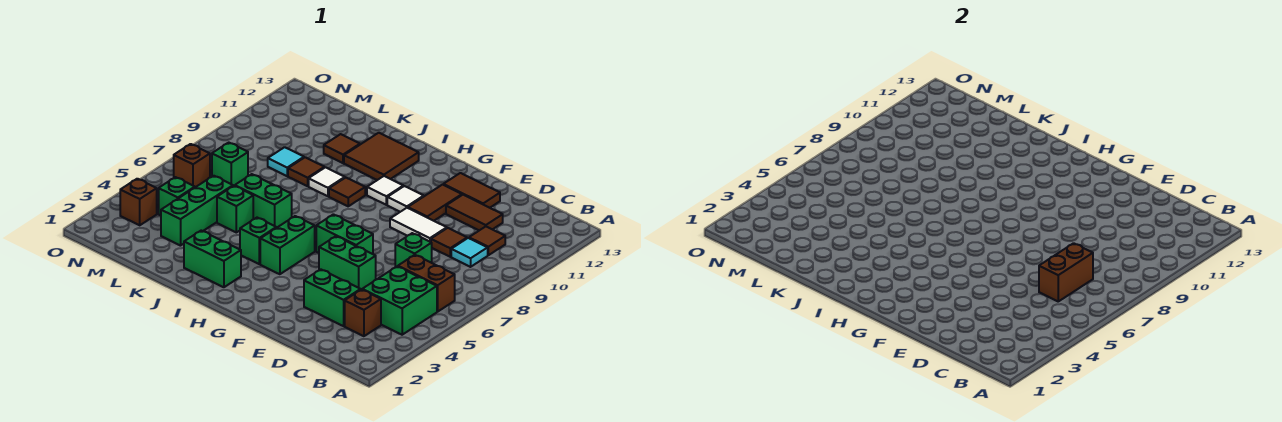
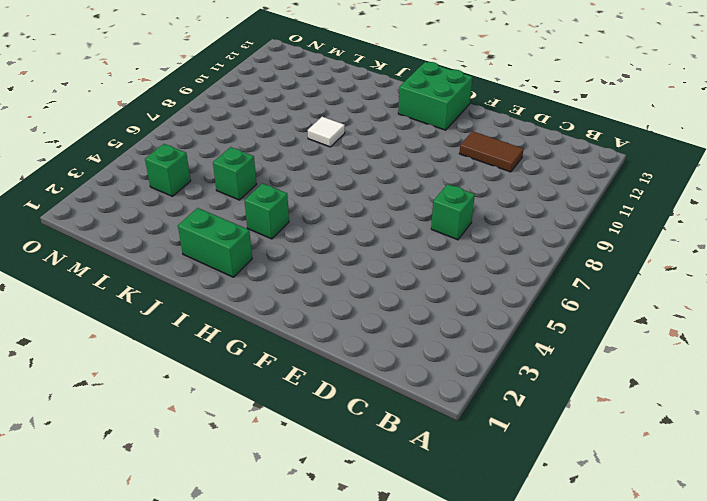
green 2x2 brick [398,62,472,130] -> green 2x2 brick moved to [362,266,437,335]
none -> brown 1x2 brick [398,255,455,312]
none -> brown 1x1 brick [345,290,381,336]
none -> cyan 1x1 tile [451,238,488,267]
none -> brown 1x1 tile [469,227,505,255]

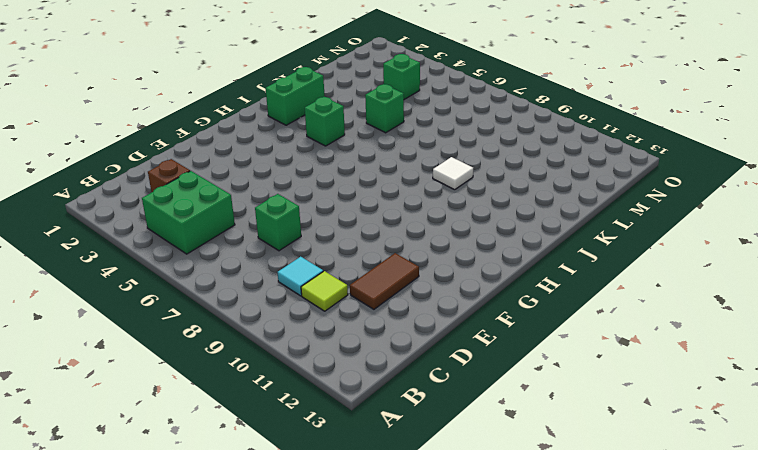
lime 1x1 tile [301,271,348,311] -> brown 1x1 tile [469,227,505,255]
none -> brown 1x2 brick [398,255,455,312]
none -> green 1x2 brick [304,269,361,326]
none -> brown 1x1 tile [431,228,467,257]
none -> green 1x2 brick [319,236,376,290]

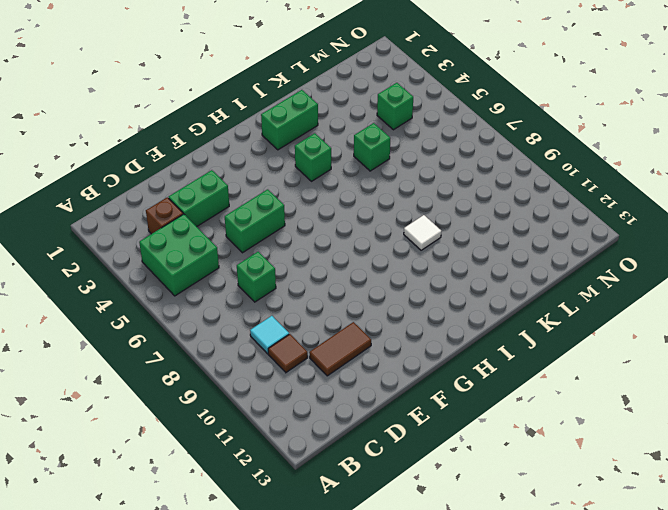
none -> brown 1x2 brick [398,255,455,312]
none -> brown 1x1 tile [431,228,467,257]
none -> white 1x2 tile [390,208,447,242]
none -> brown 1x2 tile [443,173,500,208]

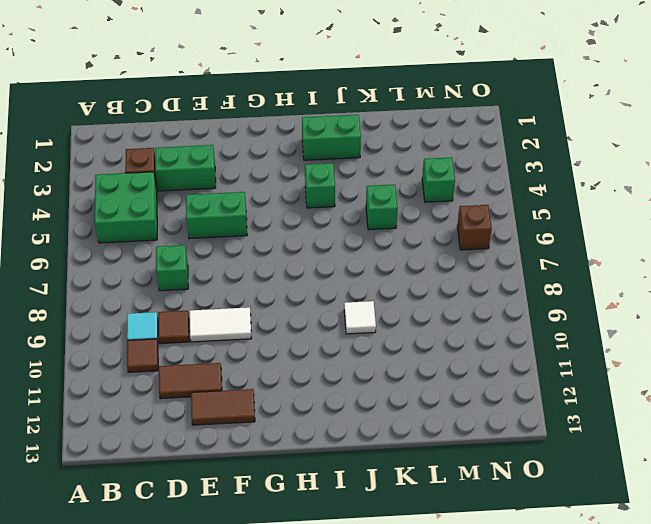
none -> brown 1x2 brick [398,255,455,312]
none -> green 1x2 brick [316,214,373,254]
none -> brown 1x2 tile [408,185,462,221]
none -> white 1x1 tile [387,186,424,212]

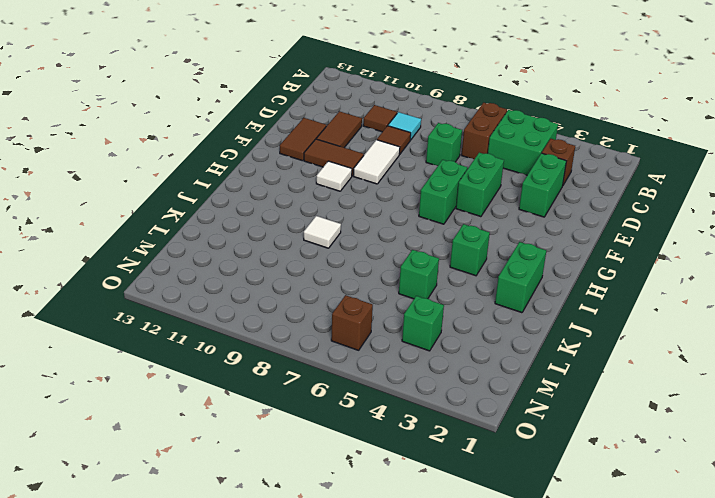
none -> green 1x2 brick [260,216,315,274]
none -> white 1x1 tile [367,176,403,205]
none -> brown 1x1 tile [329,178,365,206]
none -> brown 2x2 tile [344,133,419,180]

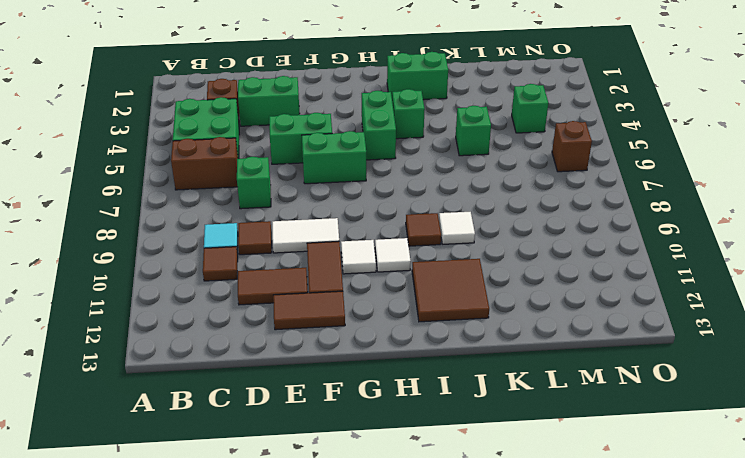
none -> green 1x2 brick [235,174,292,228]
none -> brown 1x1 tile [288,157,324,186]
none -> brown 1x1 tile [324,134,360,163]
none -> green 1x3 brick [161,176,233,246]

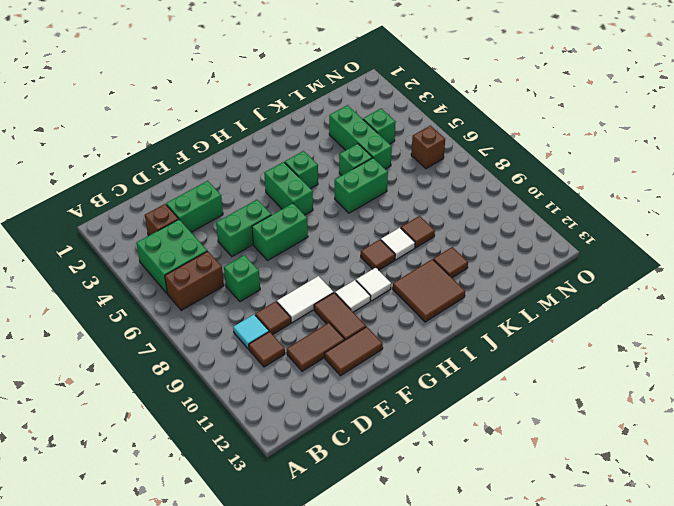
none -> green 1x2 brick [184,231,241,287]
none -> cyan 1x1 tile [268,147,304,176]
none -> green 1x1 brick [212,143,248,186]
none -> brown 1x1 brick [120,179,157,225]

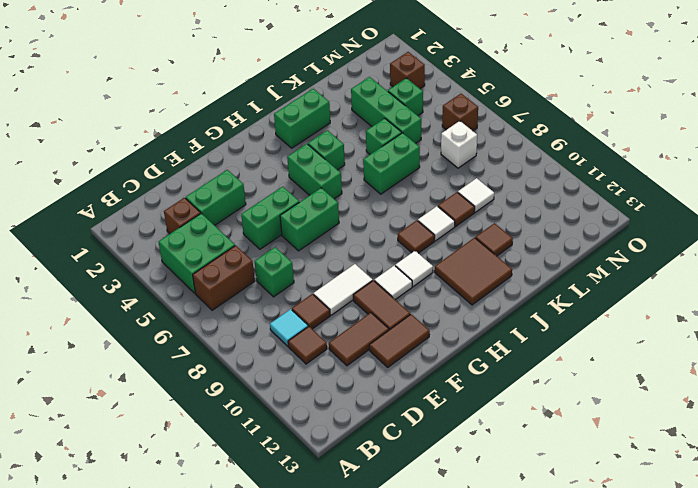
white 1x1 tile [458,178,494,212] -> cyan 1x1 tile [268,147,304,176]
white 1x1 brick [441,121,477,168] -> green 1x1 brick [212,143,248,186]
none -> brown 1x2 brick [1039,243,1093,301]

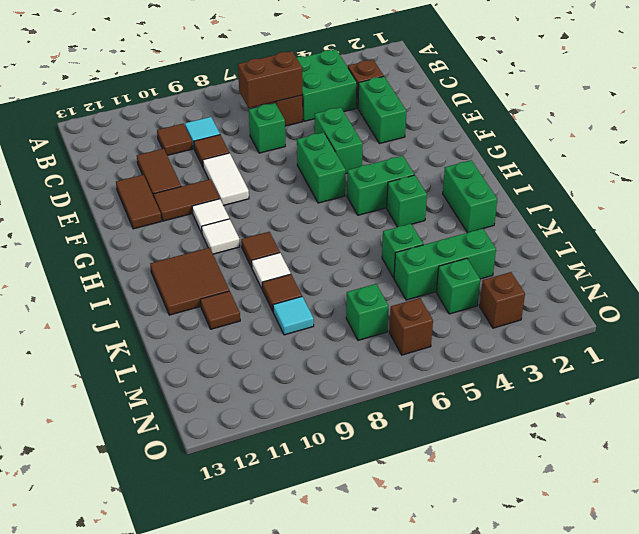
none -> green 1x2 brick [235,174,292,228]

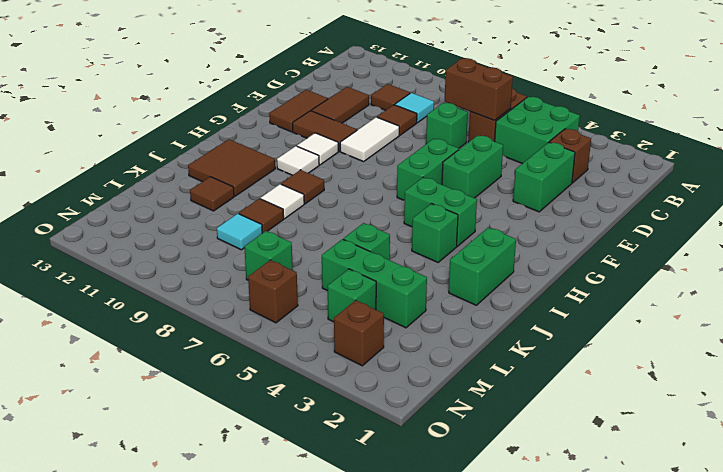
none -> green 1x2 brick [235,174,292,228]

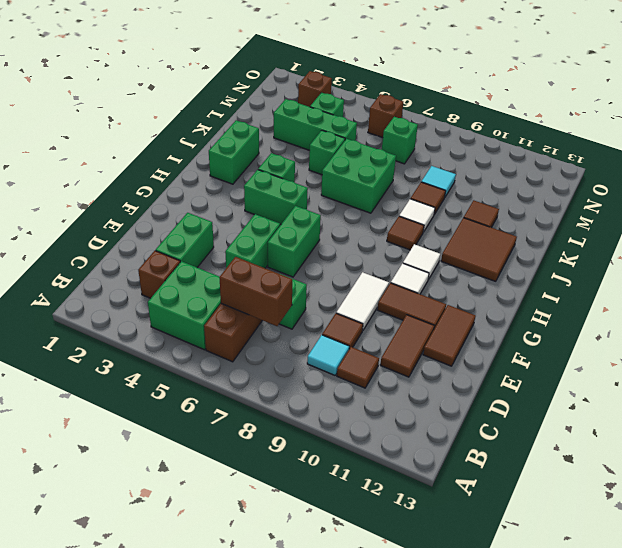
green 2x2 brick [321,139,396,213] -> green 1x2 brick [235,174,292,228]

